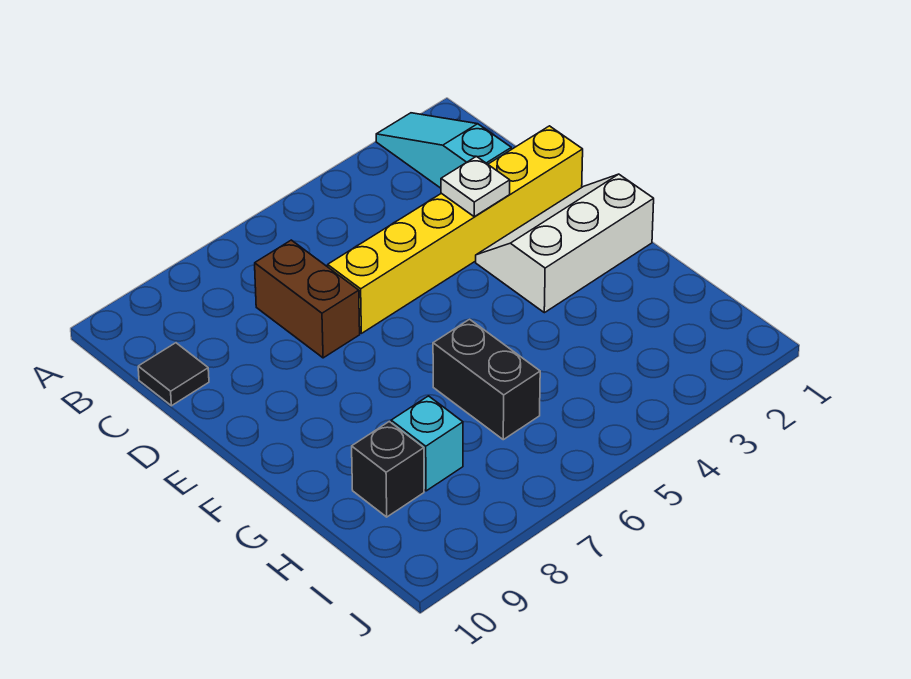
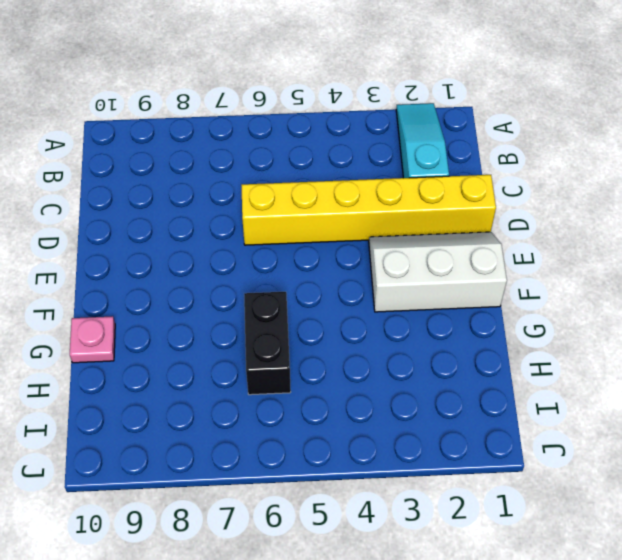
pink 1x1 plate [70,316,115,363] -> none
none -> brown 1x2 brick [255,240,360,358]
none -> black 1x1 tile [138,343,209,406]

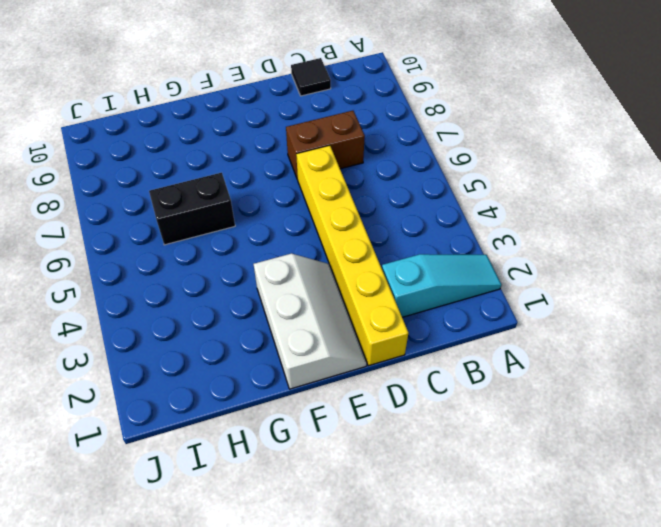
none -> cyan 1x1 brick [391,396,463,491]
none -> black 1x1 brick [352,422,424,517]

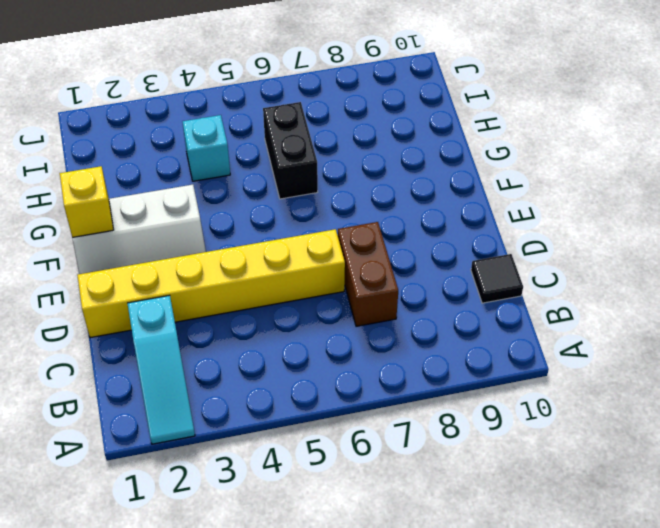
yellow 1x1 brick [60,166,114,237] -> none
cyan 1x1 brick [183,115,230,181] -> cyan 1x1 brick moved to [391,396,463,491]
none -> black 1x1 brick [352,422,424,517]
none -> white 1x1 plate [441,156,510,217]

